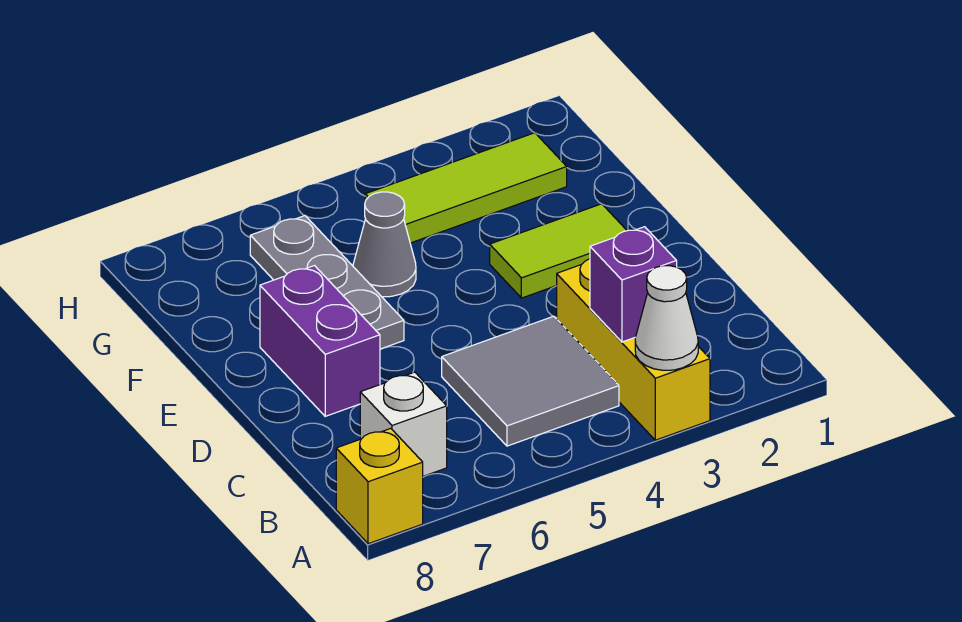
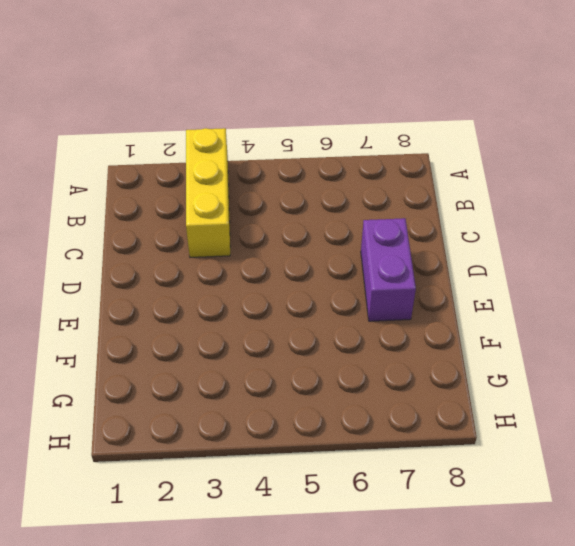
none -> yellow 1x1 brick [336,428,423,544]
none -> grey 2x2 tile [442,316,619,446]

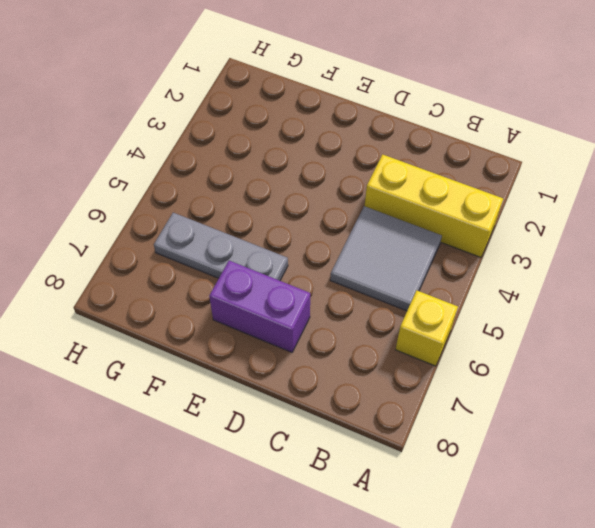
yellow 1x1 brick [396,290,458,366] -> yellow 1x1 brick moved to [336,428,423,544]
none -> white 1x1 brick [360,372,447,476]
none -> lime 1x2 tile [490,204,627,298]

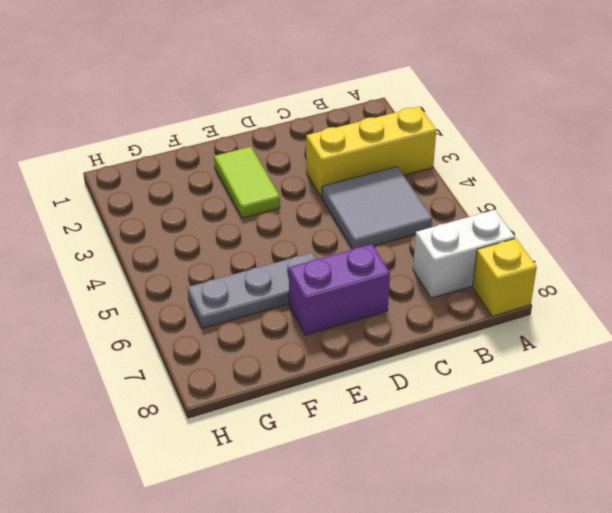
white 1x2 brick [413,210,515,298] -> white 1x1 brick [360,372,447,476]
none -> grey 1x1 cone [353,192,416,297]
none -> lime 1x3 tile [365,133,567,243]

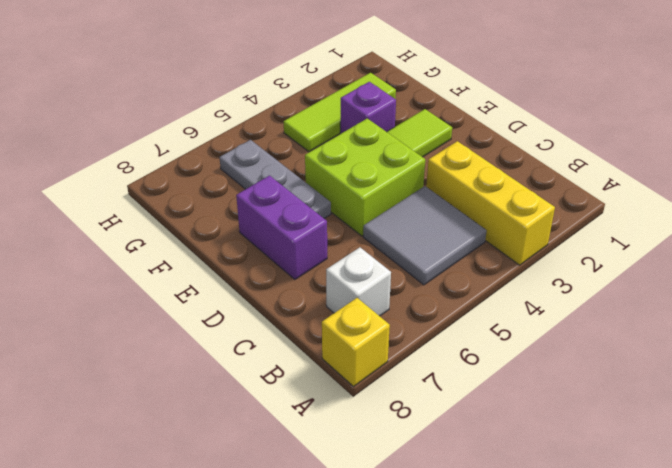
lime 2x2 brick [305,119,425,236] -> none
purple 1x1 brick [340,82,396,134] -> purple 1x1 brick moved to [590,227,677,342]
none -> grey 1x1 cone [353,192,416,297]
none -> white 1x1 cone [635,266,698,370]

